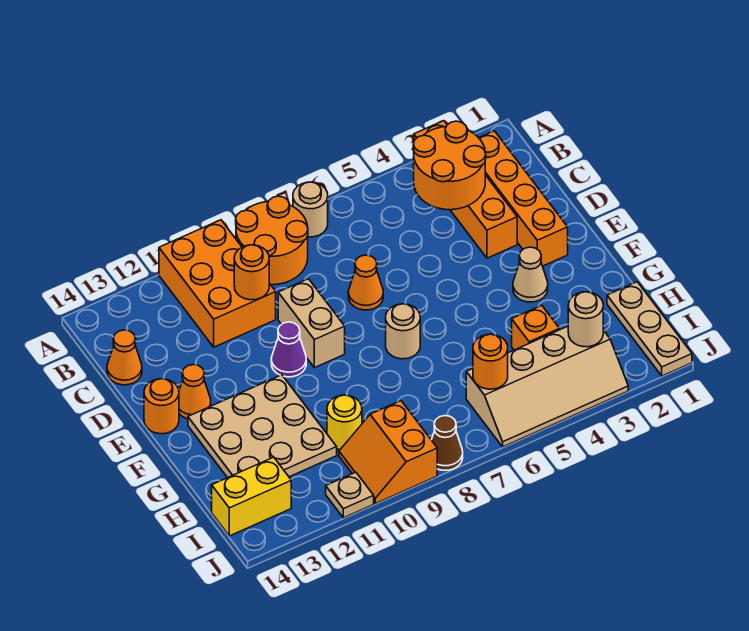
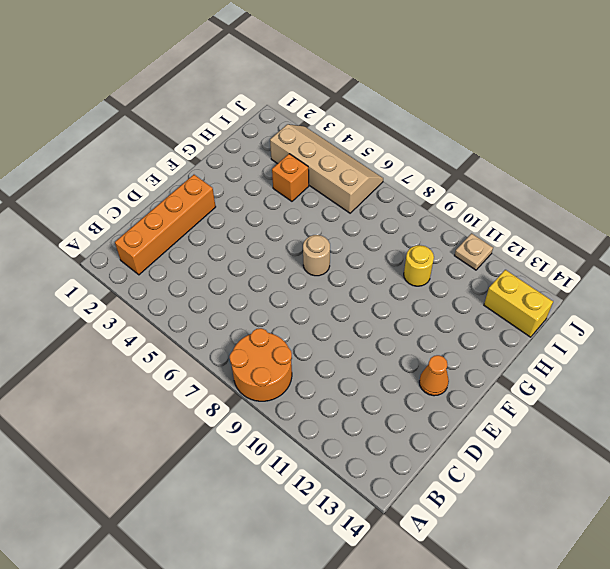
none -> orange 1x4 brick [414,121,517,258]
none -> tan 1x1 round brick [293,182,328,237]
none -> orange 2x3 brick [159,220,276,347]

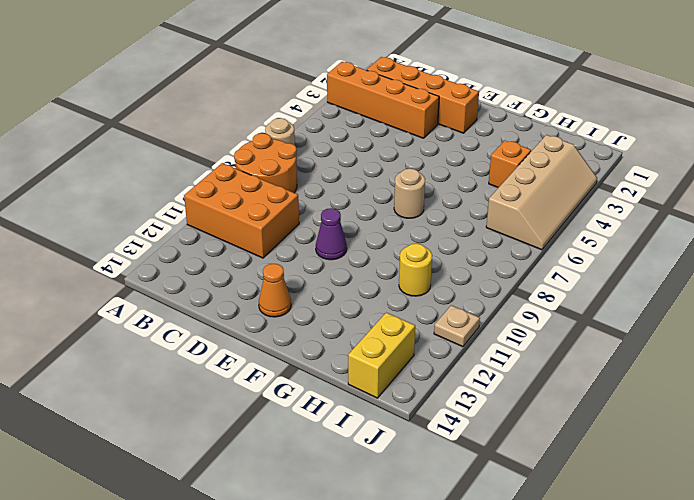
none -> orange 1x1 cone [107,330,142,385]
none -> orange 1x1 cone [348,255,383,310]
none -> tan 1x2 brick [278,279,345,368]

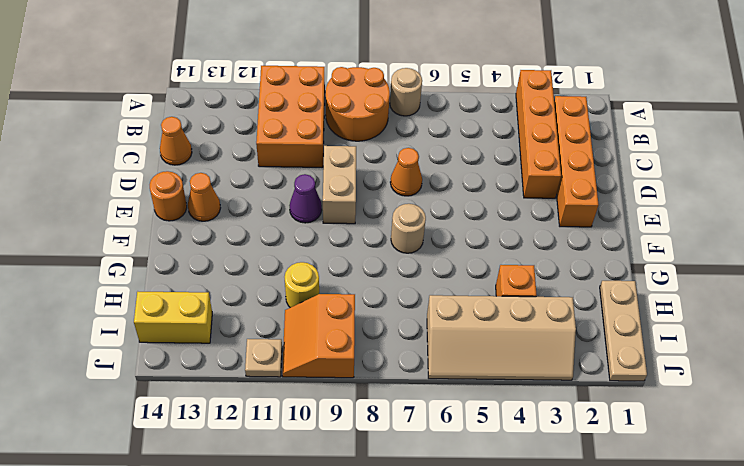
none -> tan 1x1 cone [513,247,548,302]
none -> tan 3x3 plate [188,375,337,478]
none -> brown 1x1 cone [432,416,463,470]

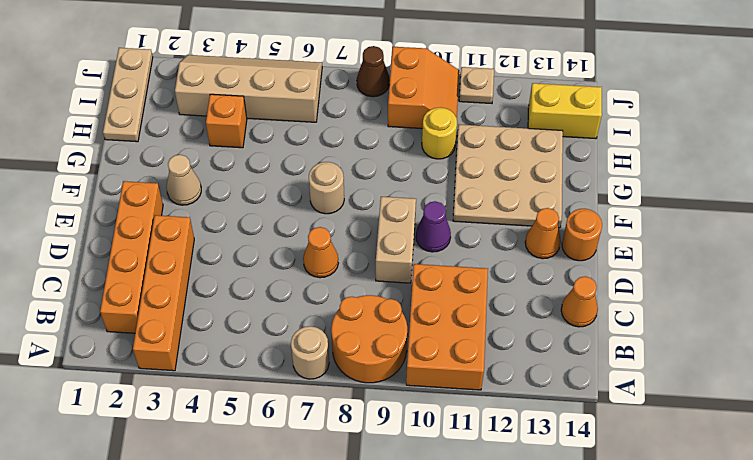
none -> orange 2x2 round brick [413,121,486,210]
none -> orange 1x1 round brick [234,245,269,300]
none -> tan 1x1 round brick [568,292,603,347]

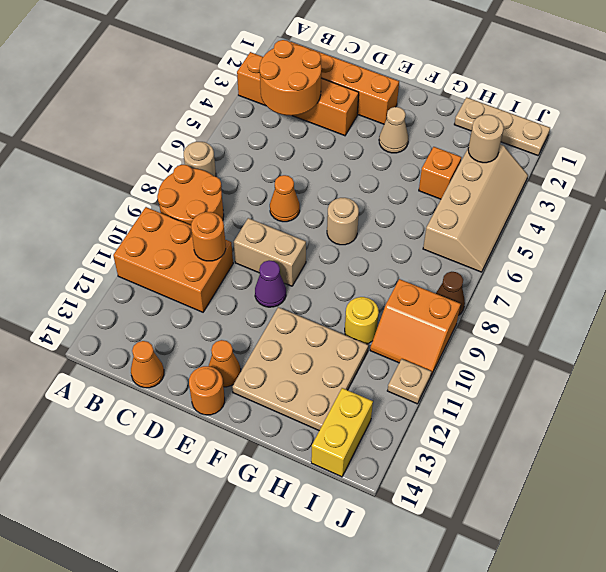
none -> orange 1x1 round brick [473,334,508,389]

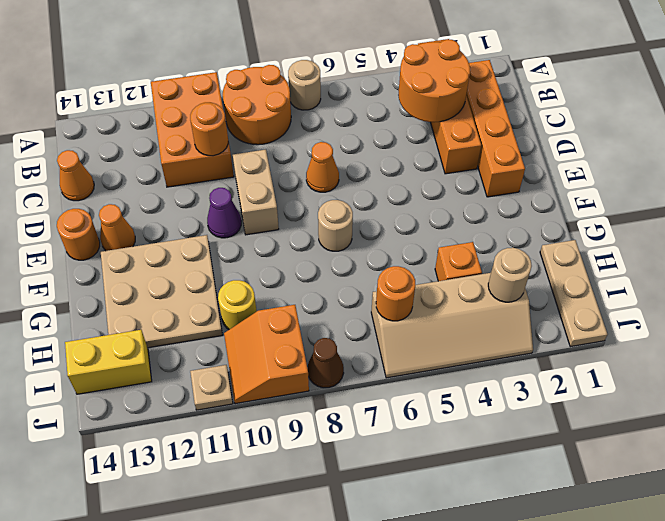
none -> tan 1x1 cone [513,247,548,302]

